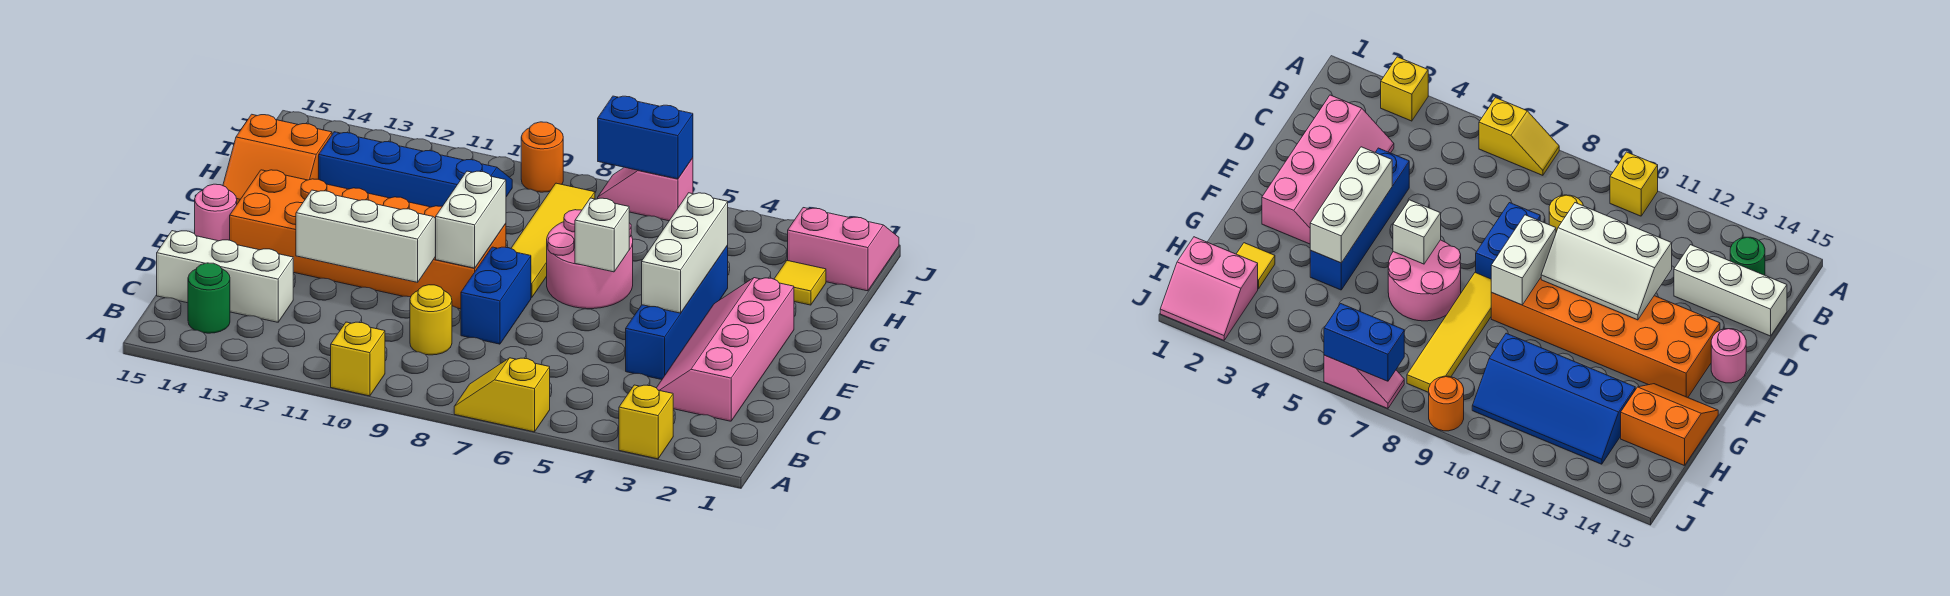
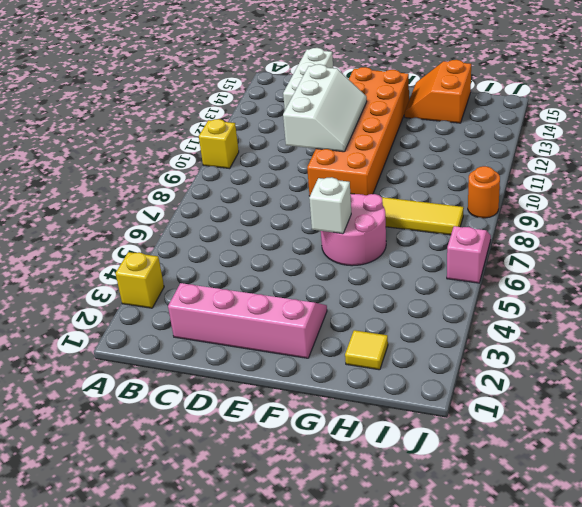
none -> yellow 1x2 slope [454,358,550,432]
none -> green 1x1 round brick [188,263,230,333]
none -> yellow 1x1 round brick [410,285,452,355]

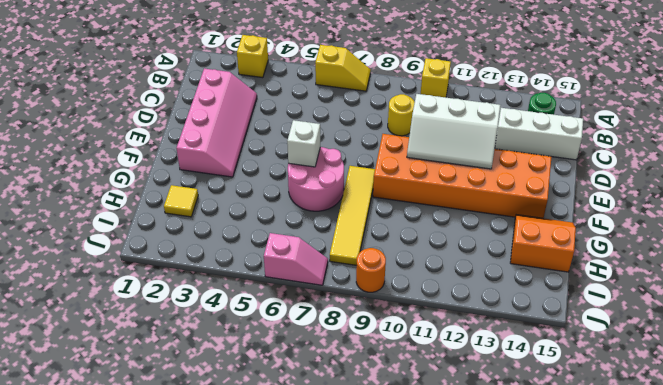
none -> blue 1x4 brick [626,246,728,380]
none -> blue 1x2 brick [461,247,531,344]
none -> pink 1x1 round brick [195,184,237,241]

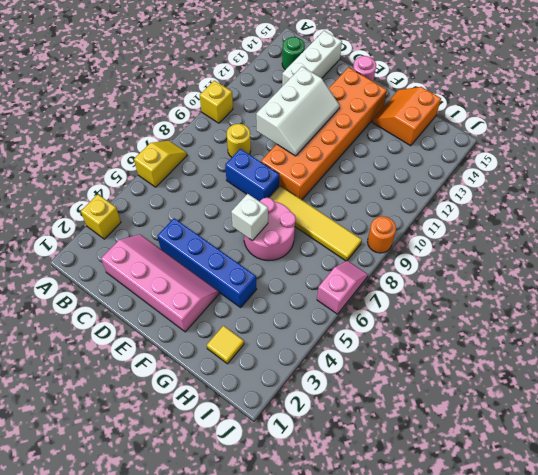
none -> blue 2x4 slope [319,132,512,207]
none -> pink 2x2 slope [788,208,899,291]
none -> white 1x3 brick [642,193,728,313]

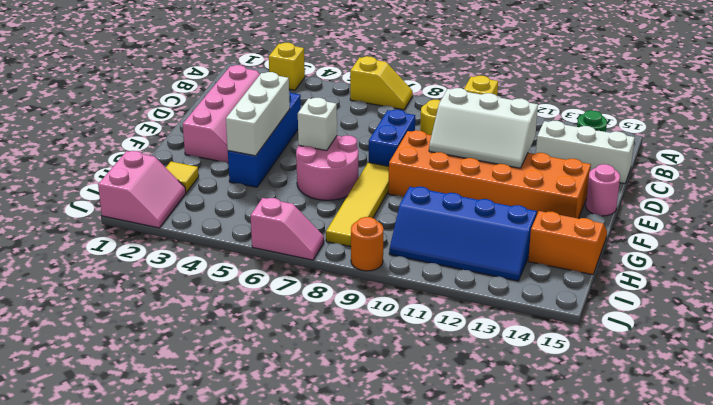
pink 2x2 slope [98,151,186,228] -> pink 2x2 slope turned to [788,208,899,291]
none -> white 1x2 brick [436,171,506,268]
none -> blue 1x2 brick [598,96,693,179]

